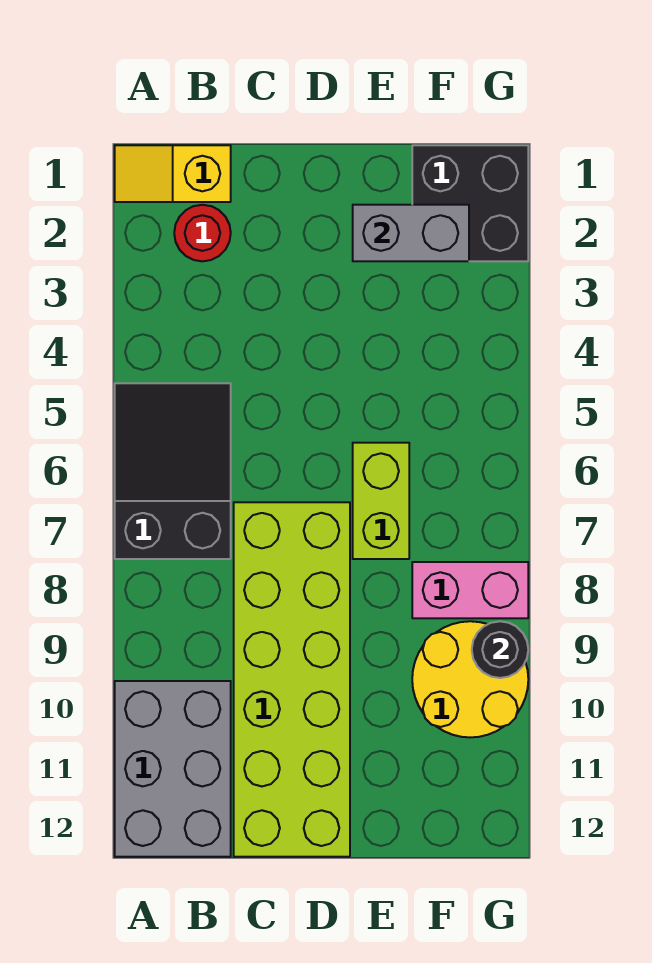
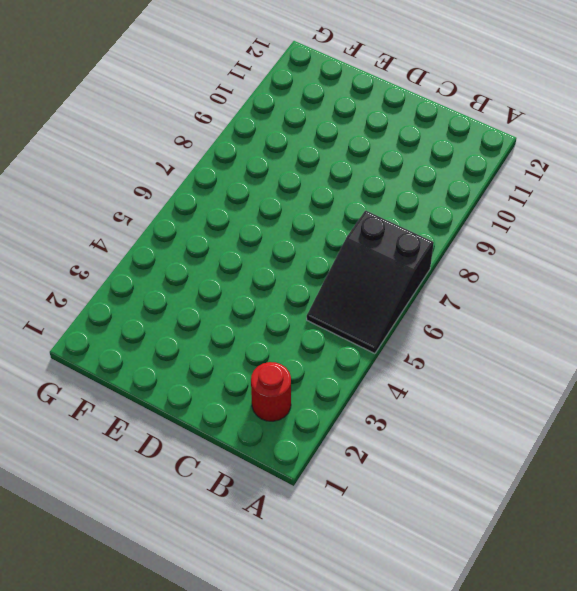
none -> yellow 1x2 slope [115,145,231,202]
none -> grey 2x3 brick [115,681,231,857]

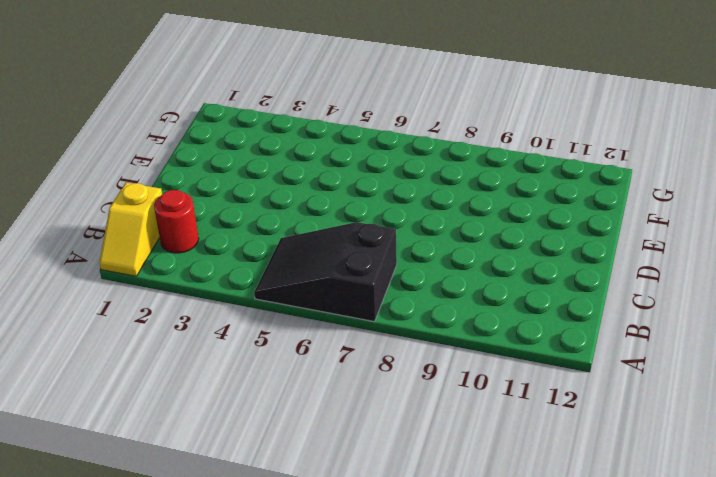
none -> grey 2x3 brick [115,681,231,857]
none -> lime 2x6 brick [234,502,350,857]

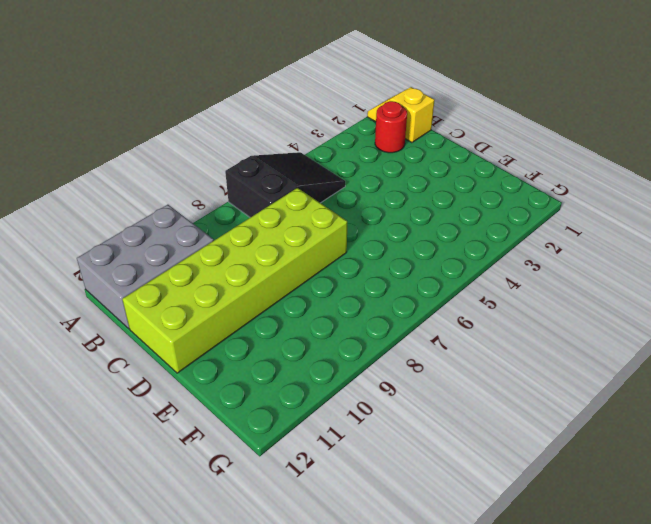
none -> lime 1x2 brick [353,443,409,559]
none -> black 2x2 brick [412,145,528,261]

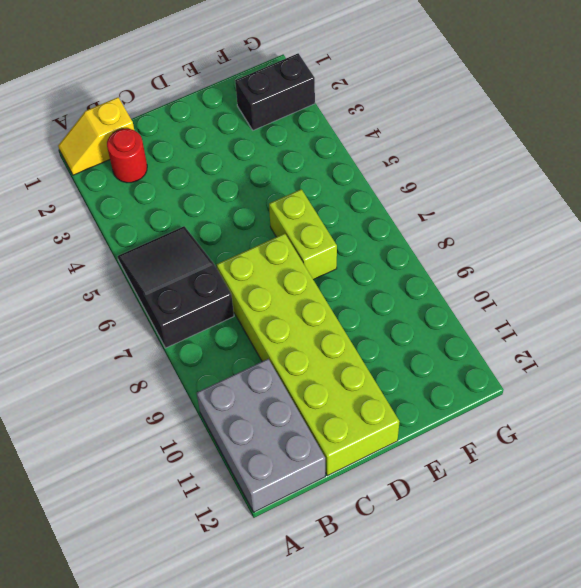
black 1x2 brick [235,53,315,130] -> black 2x2 brick [412,145,528,261]
none -> pink 1x2 brick [412,562,528,618]
none -> yellow 2x2 round brick [412,621,528,737]

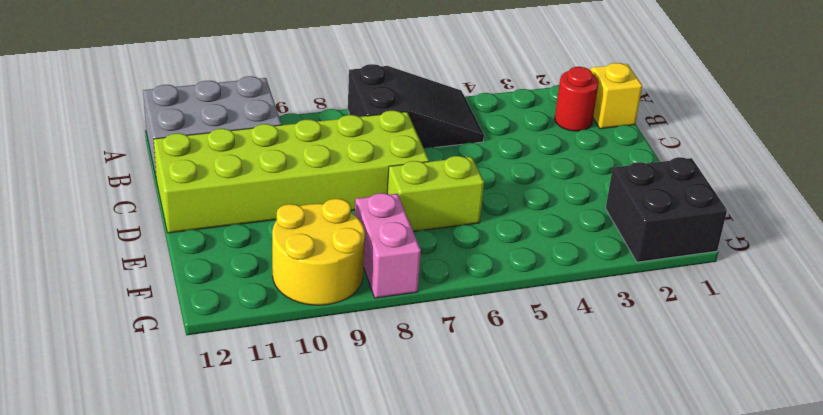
none -> grey 1x2 brick [353,205,469,261]
none -> black 1x1 round brick [472,621,528,678]

